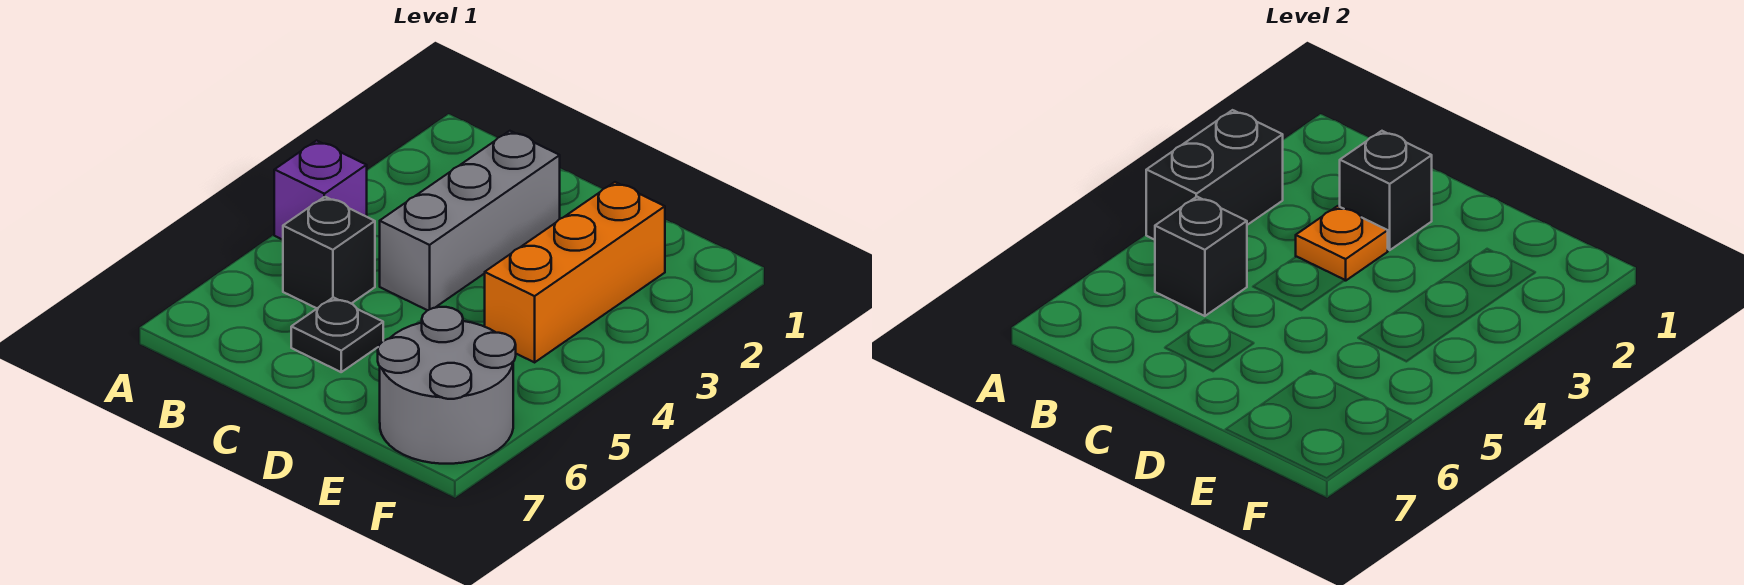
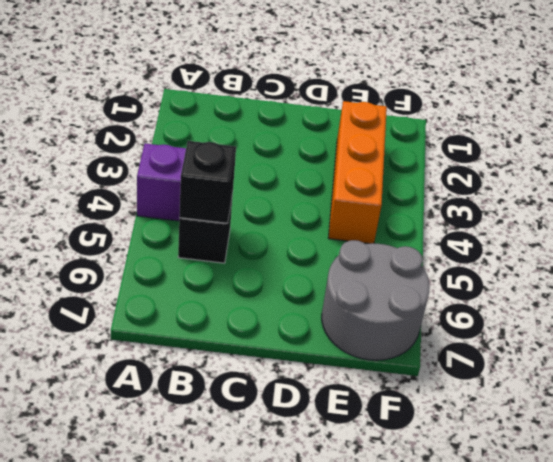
none -> grey 1x3 brick [380,131,560,310]
none -> black 1x1 plate [291,297,383,372]

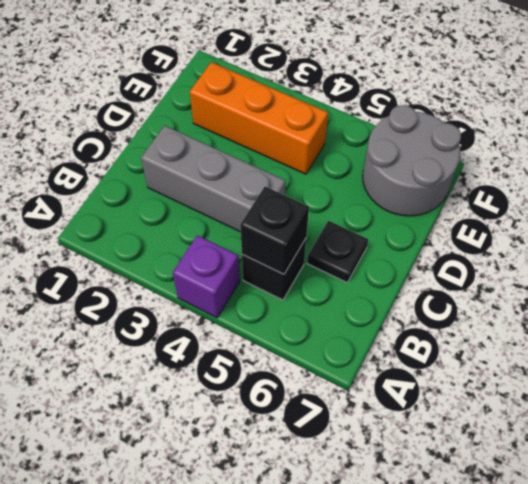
none -> black 1x2 brick [1146,110,1283,240]
none -> black 1x1 brick [1340,131,1432,250]

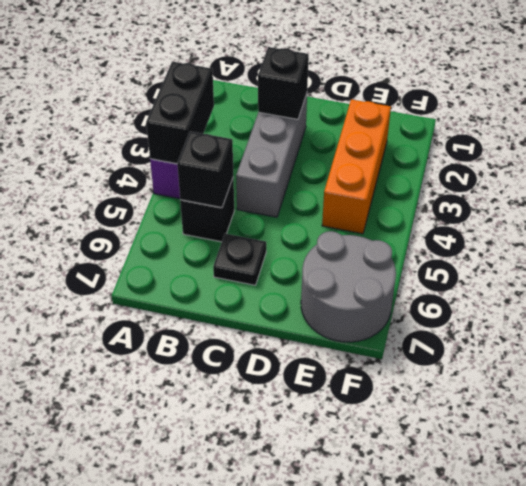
none -> orange 1x1 plate [1296,206,1388,281]

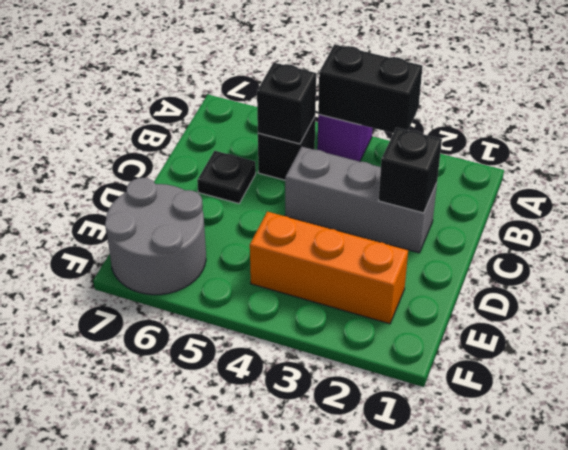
none -> orange 1x1 plate [1296,206,1388,281]

